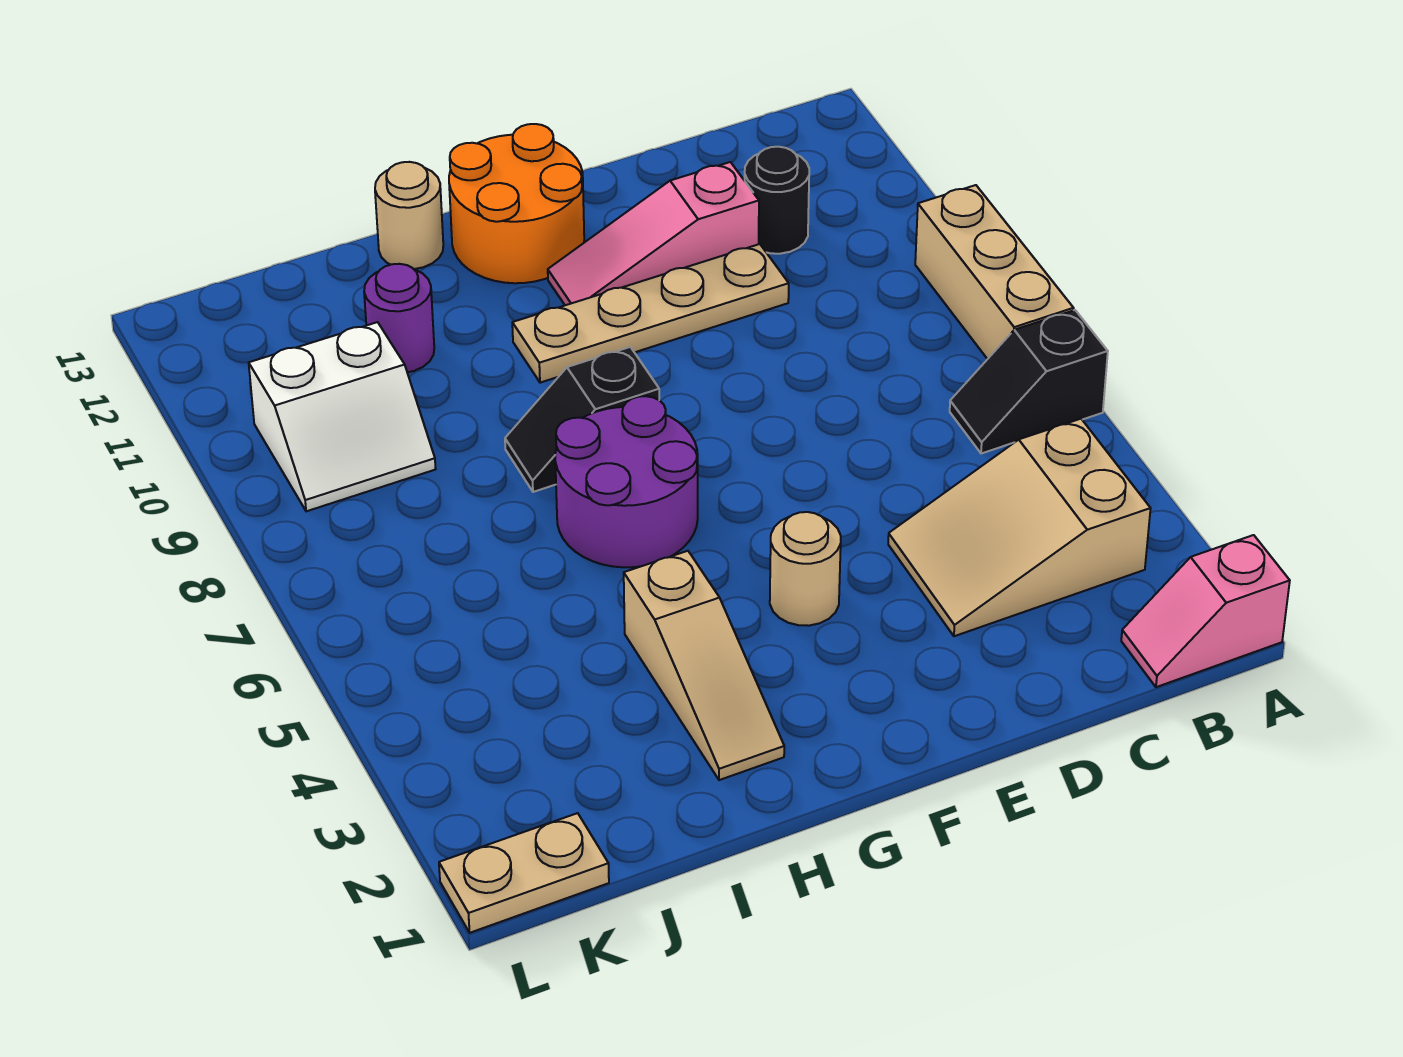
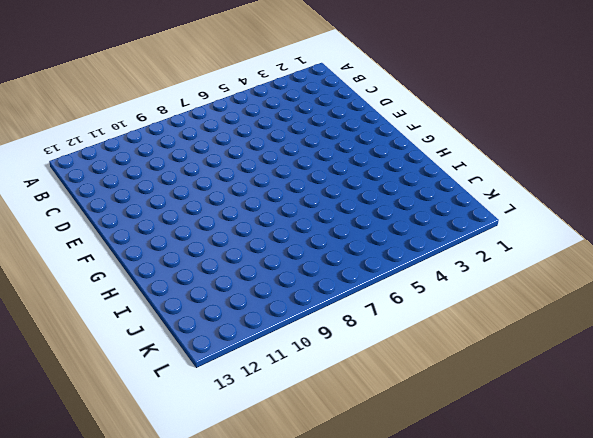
none -> pink 1x2 slope [1121,535,1290,687]
none -> black 1x2 slope [950,310,1108,454]
none -> tan 1x3 brick [915,185,1074,359]

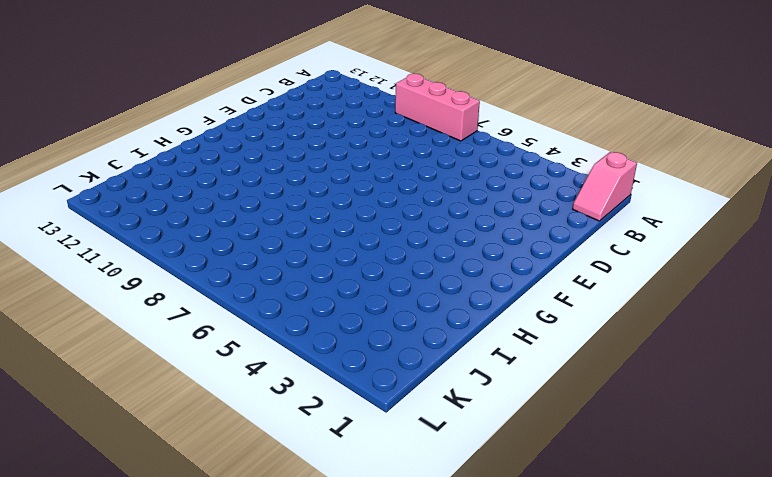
pink 1x3 brick [395,74,480,141] -> tan 1x3 brick [915,185,1074,359]
none -> black 1x2 slope [950,310,1108,454]
none -> tan 2x3 slope [888,419,1151,636]
none -> black 1x1 round brick [745,147,809,254]

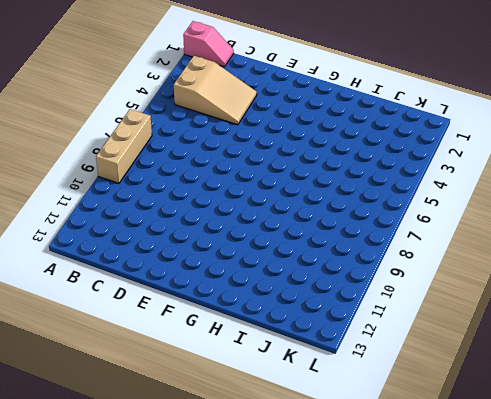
none -> black 1x2 slope [950,310,1108,454]
none -> black 1x1 round brick [745,147,809,254]
none -> tan 1x4 plate [512,244,789,383]

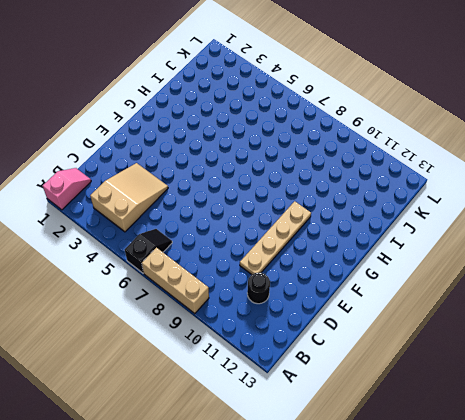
none -> pink 1x3 slope [548,162,759,305]
none -> tan 1x1 round brick [770,512,841,626]
none -> orange 2x2 round brick [449,124,584,283]

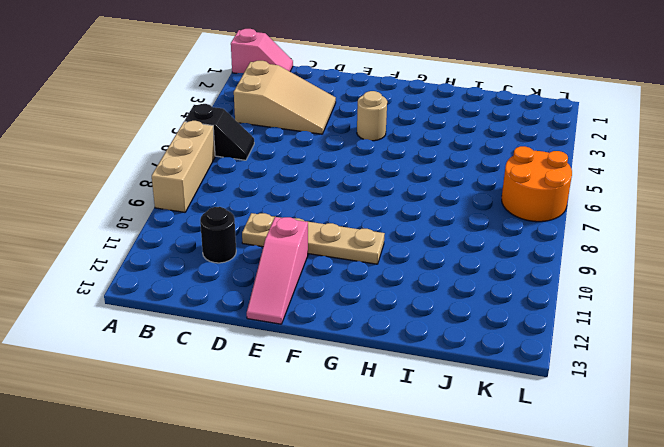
pink 1x3 slope [247,217,308,324] -> pink 1x3 slope turned to [548,162,759,305]
orange 2x2 round brick [502,146,572,222] -> orange 2x2 round brick moved to [449,124,584,283]
none -> purple 2x2 round brick [555,396,698,567]
none -> black 1x2 slope [505,347,659,492]
none -> tan 1x3 slope [624,551,784,780]

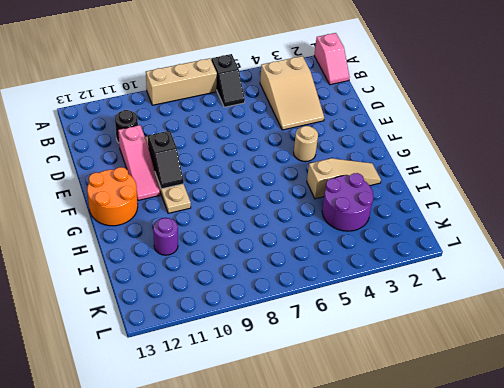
black 1x2 slope [148,131,184,189] -> black 1x2 slope moved to [505,347,659,492]
purple 2x2 round brick [322,173,373,231] -> purple 2x2 round brick moved to [555,396,698,567]
none -> tan 1x1 round brick [375,162,443,269]
none -> white 2x2 slope [249,322,436,511]
none -> tan 1x2 plate [439,813,609,933]

